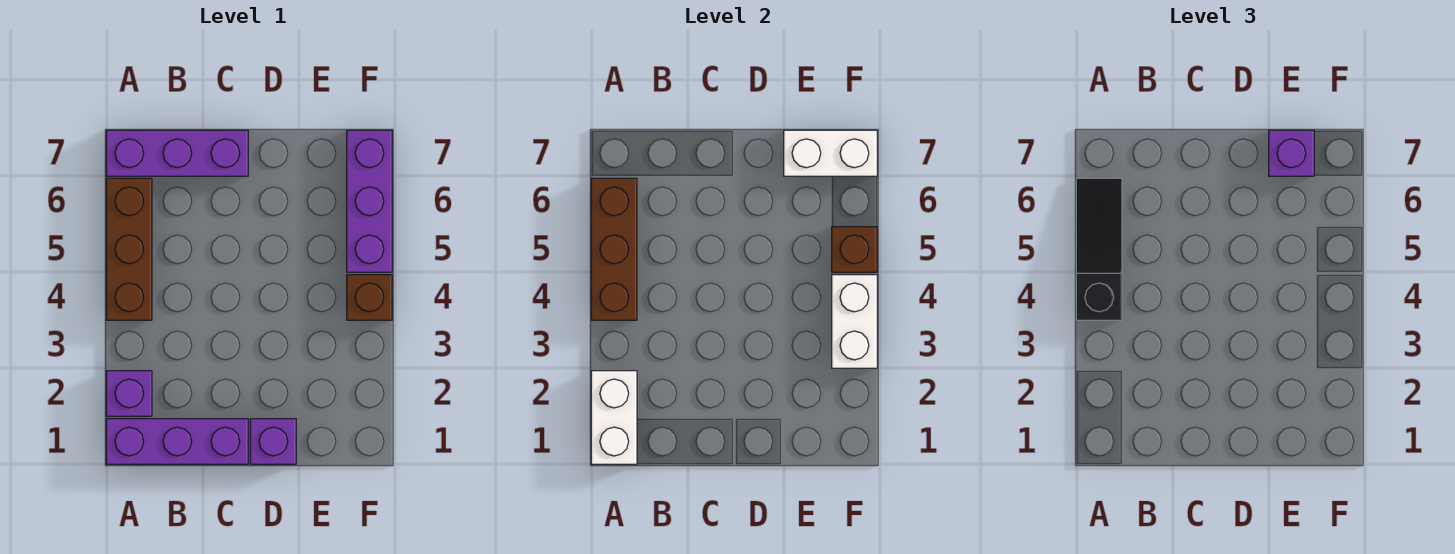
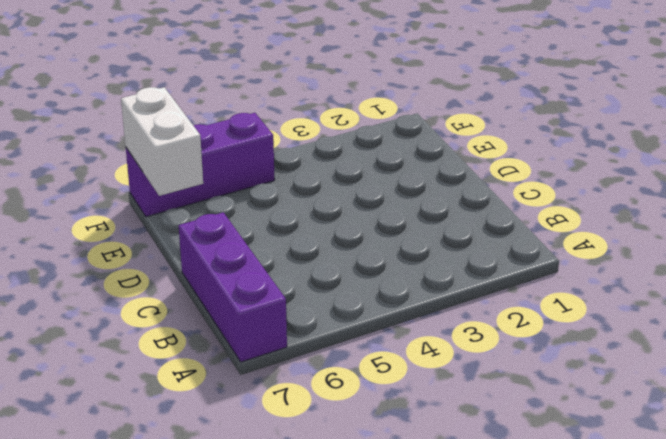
none -> purple 1x3 brick [106,419,248,464]
none -> purple 1x1 brick [106,371,152,416]
none -> brown 1x3 brick [106,178,152,320]

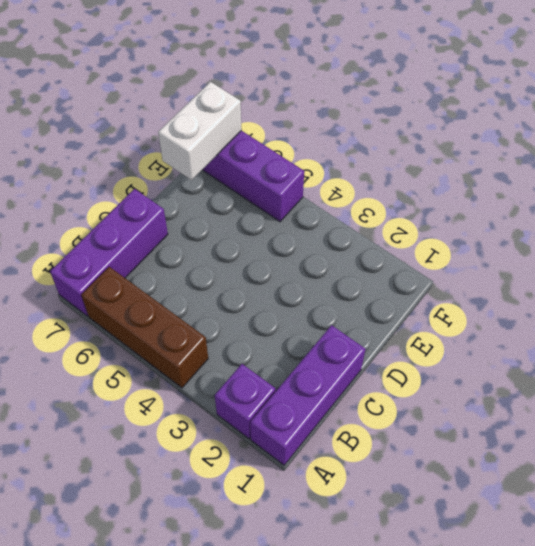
none -> purple 1x1 brick [250,419,296,464]
none -> brown 1x1 brick [347,275,392,320]
none -> white 1x2 brick [591,371,637,464]

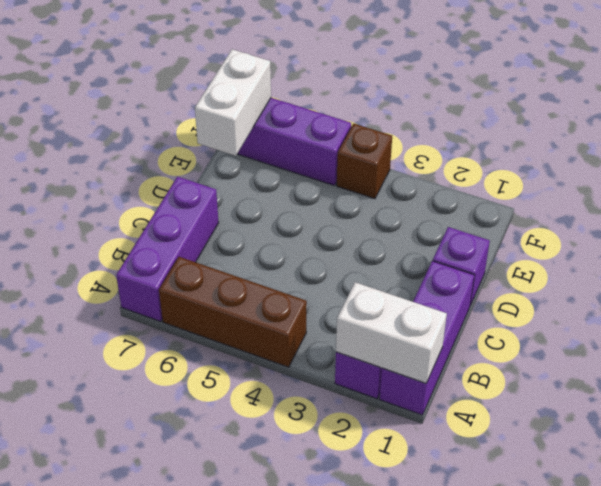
none -> brown 1x3 brick [591,178,637,320]
none -> white 1x2 brick [832,275,877,368]
none -> brown 1x1 brick [832,227,877,272]

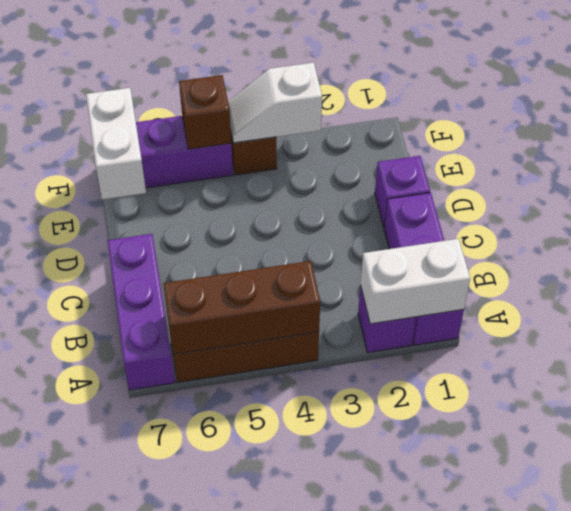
white 1x2 slope [228,63,322,143] -> white 1x2 brick [832,275,877,368]
none -> black 1x3 slope [1076,178,1122,320]
none -> purple 1x1 brick [1269,130,1314,176]

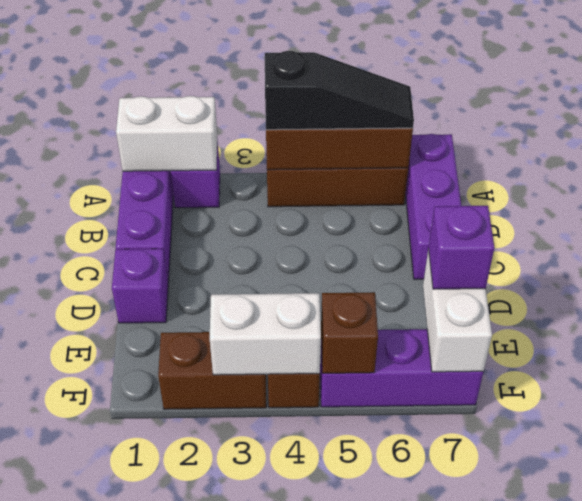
brown 1x2 brick [158,332,266,409] -> none

